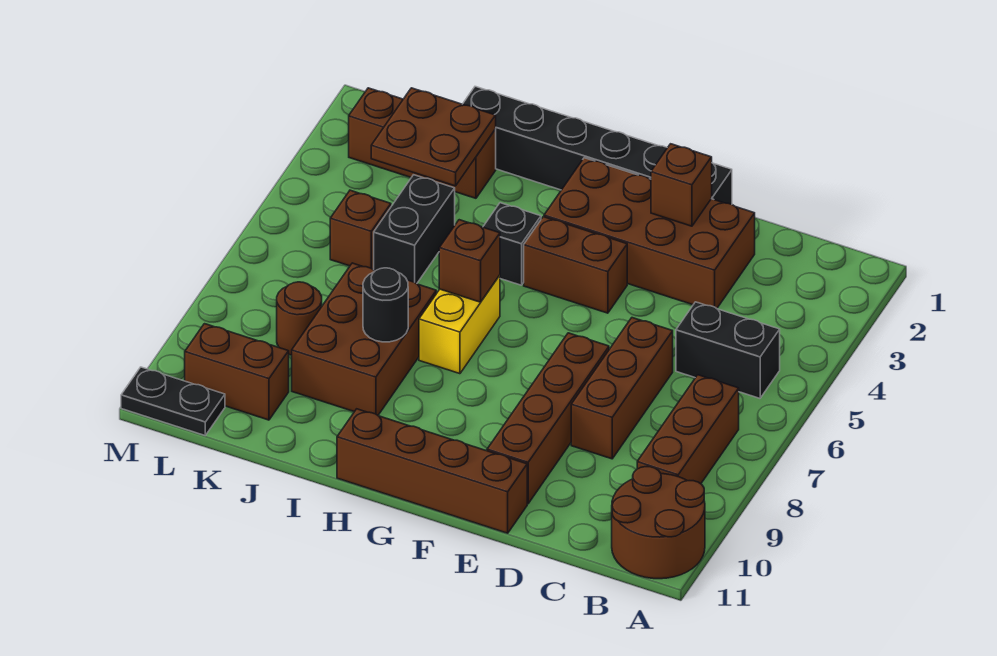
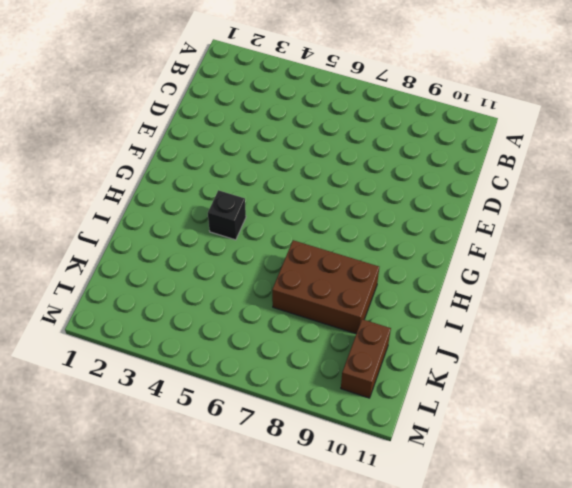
none -> brown 2x2 round brick [612,467,705,579]
none -> black 1x2 brick [676,302,780,398]
none -> brown 1x3 brick [637,375,739,484]

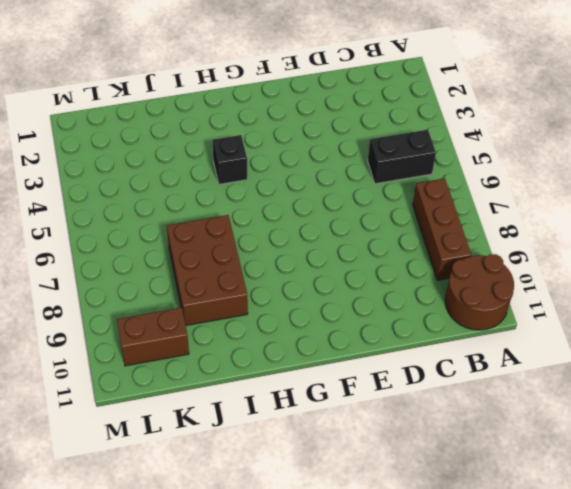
none -> brown 2x4 brick [544,158,755,308]
none -> brown 1x3 brick [571,318,673,459]
none -> black 1x6 brick [463,87,732,204]

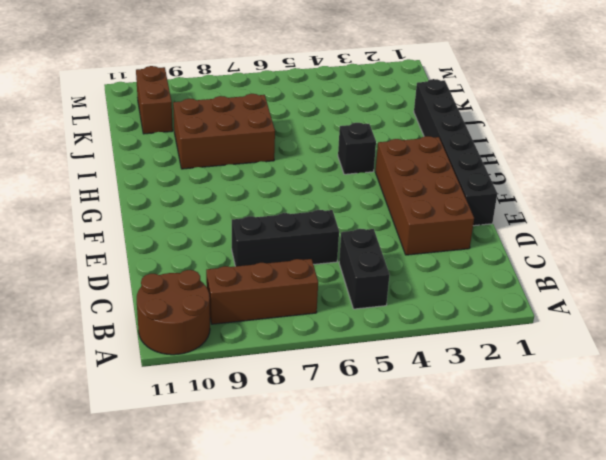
black 1x3 brick [232,210,339,266] -> brown 1x3 brick [571,318,673,459]
none -> brown 1x4 brick [487,333,609,504]
none -> brown 1x4 brick [337,409,527,533]
none -> brown 1x2 brick [524,217,627,313]

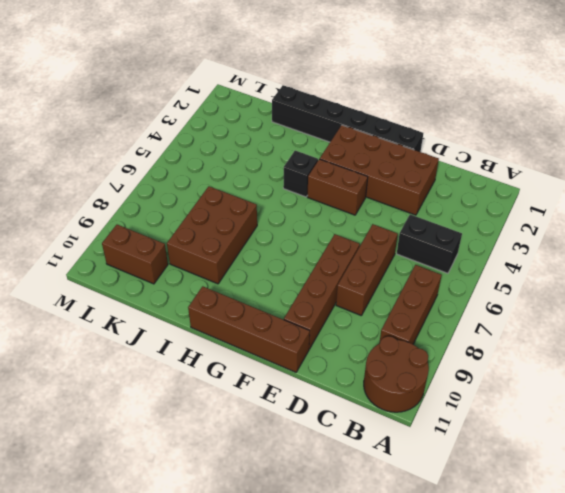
none -> yellow 1x2 brick [419,275,500,374]
none -> brown 1x3 brick [349,88,496,198]
none -> black 1x2 brick [374,175,455,284]

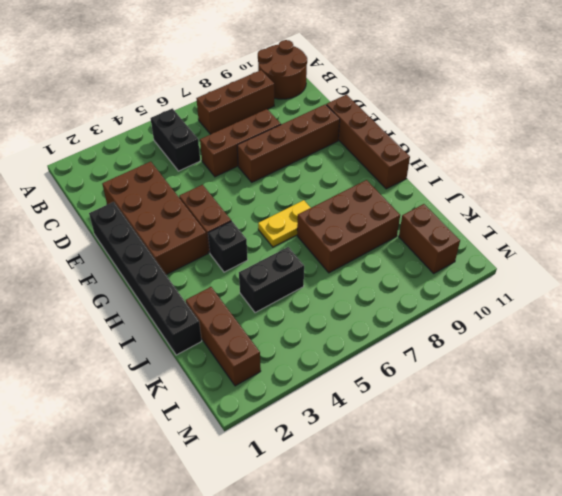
yellow 1x2 plate [258,200,310,247] -> yellow 1x2 brick [419,275,500,374]
none -> brown 1x1 brick [330,190,391,270]
none -> brown 1x1 round brick [277,282,322,355]
none -> black 1x2 plate [121,367,225,435]

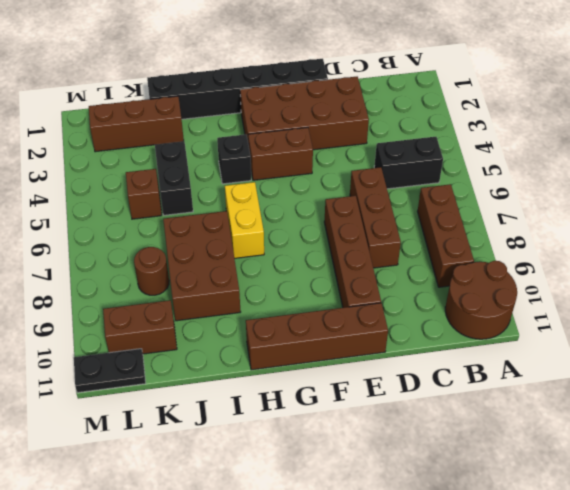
none -> brown 1x1 brick [651,144,712,226]
none -> brown 1x1 brick [439,220,500,302]
none -> black 1x1 round brick [363,268,408,342]

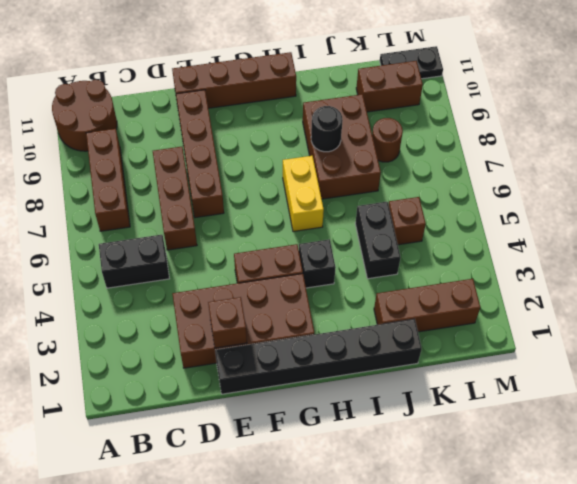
none -> brown 1x1 brick [439,220,500,302]
none -> brown 2x2 plate [371,88,496,186]

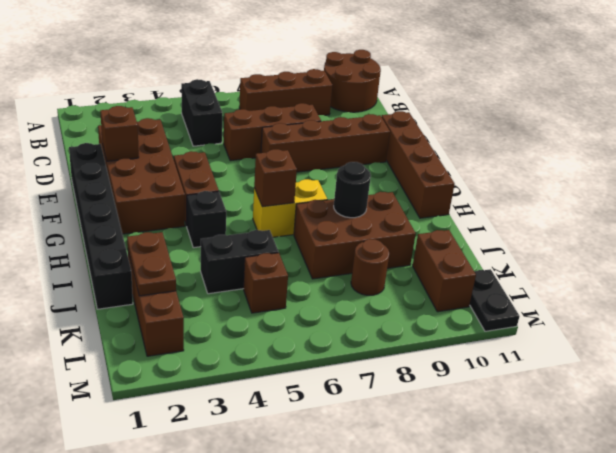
brown 1x2 plate [127,232,176,296] -> brown 2x2 plate [371,88,496,186]

